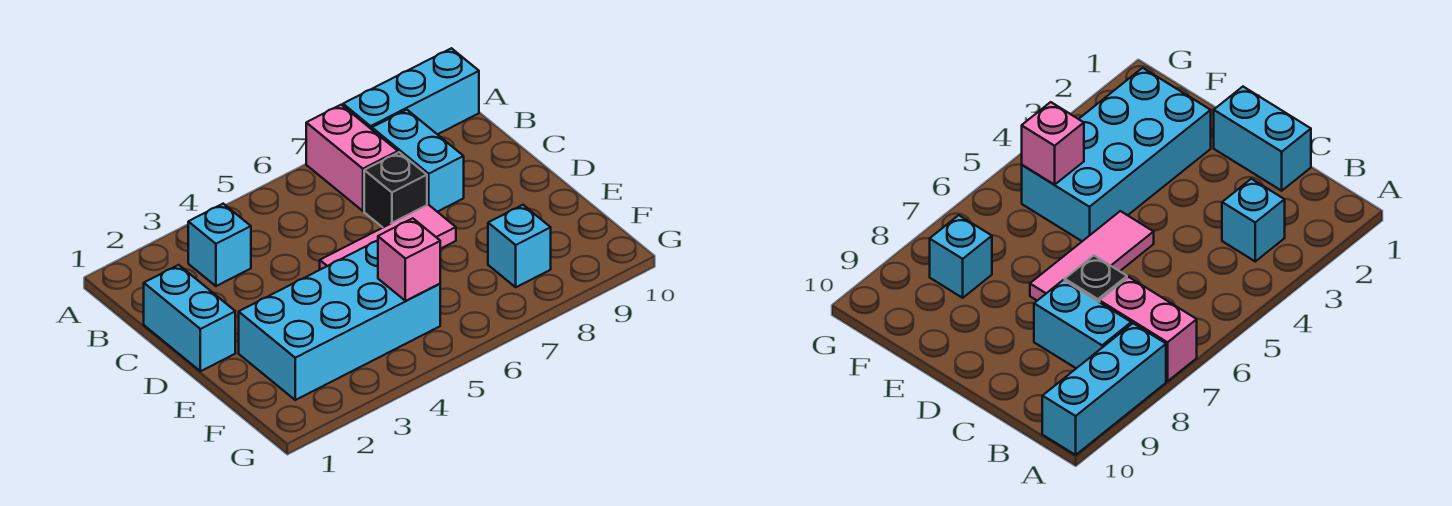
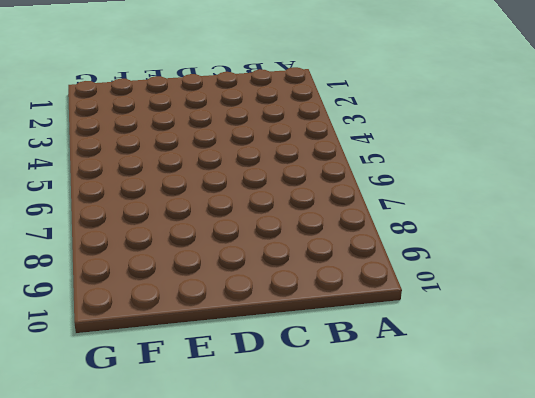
none -> pink 1x2 brick [306,105,398,211]
none -> cyan 1x3 brick [343,48,479,134]

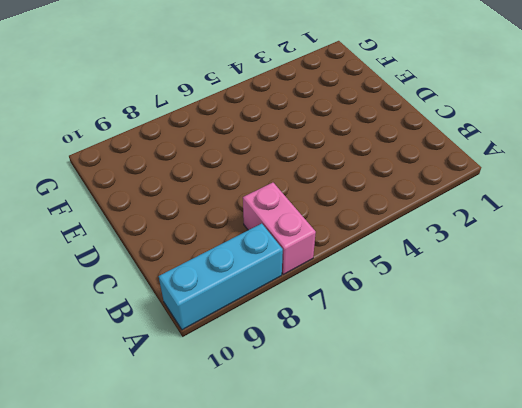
none -> cyan 1x1 brick [188,204,251,286]
none -> cyan 1x2 brick [372,110,464,212]

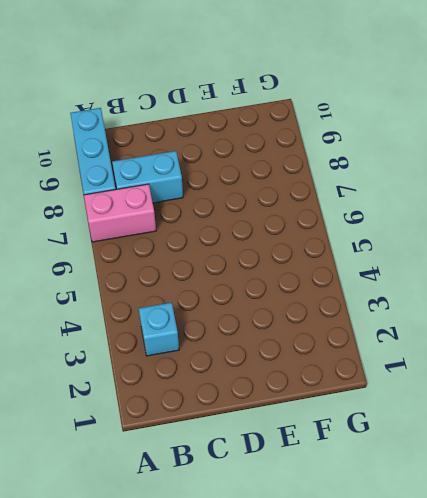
none -> cyan 1x2 brick [144,265,235,371]
none -> black 1x1 brick [364,152,427,227]

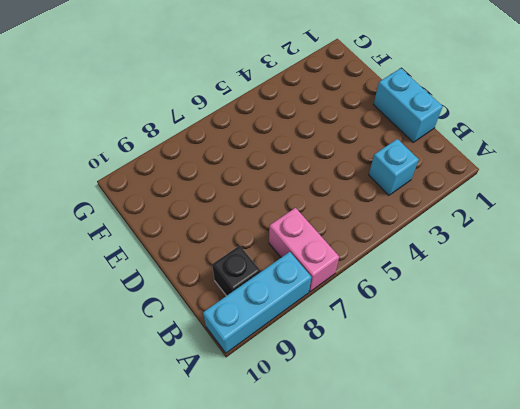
black 1x1 brick [212,245,260,296] -> black 1x1 brick moved to [364,152,427,227]
none -> cyan 1x2 brick [372,110,464,212]
none -> pink 1x3 tile [320,205,456,270]

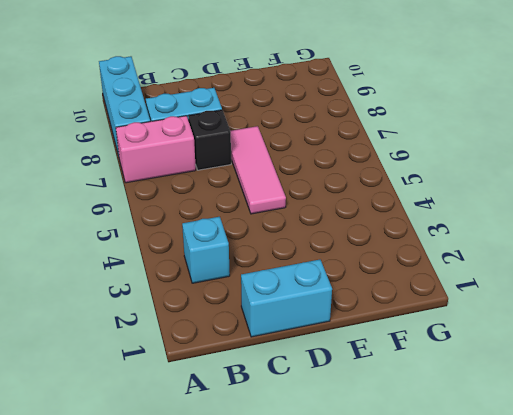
none -> cyan 2x4 brick [239,240,440,400]
none -> cyan 1x1 brick [488,205,551,287]

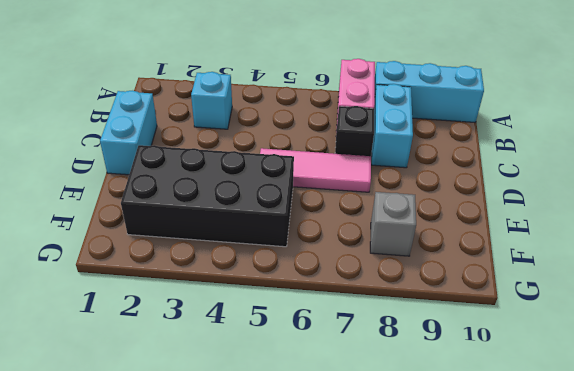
black 2x4 brick [121,145,294,247] -> cyan 2x4 brick [239,240,440,400]
grey 1x1 brick [370,192,416,256] -> cyan 1x1 brick [488,205,551,287]
none -> pink 1x1 brick [378,218,440,301]

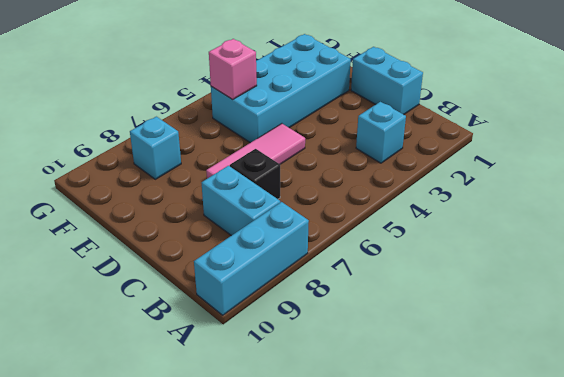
none -> pink 1x2 brick [306,105,398,211]

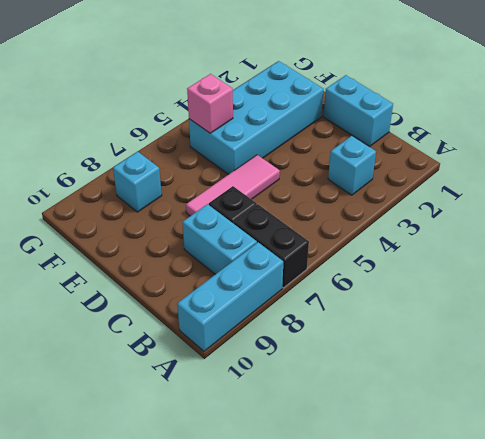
black 1x2 brick [234,204,309,288] -> pink 1x2 brick [306,105,398,211]

